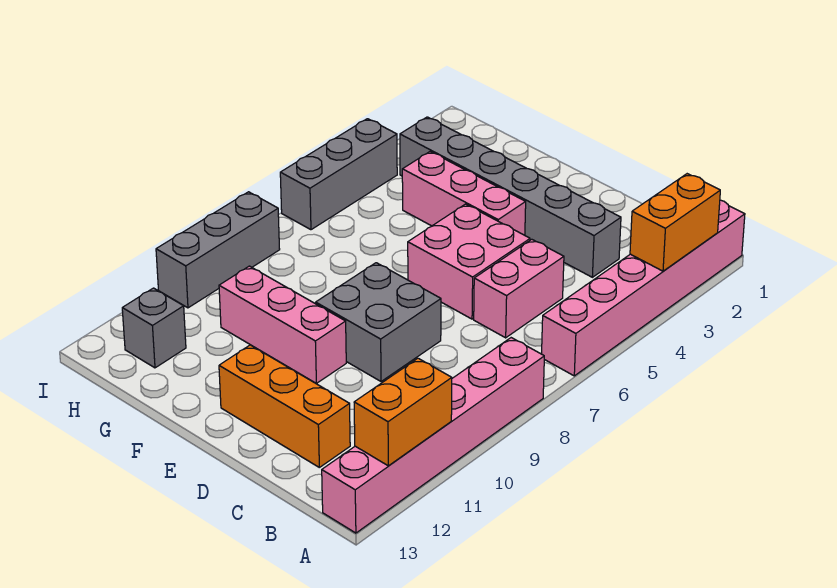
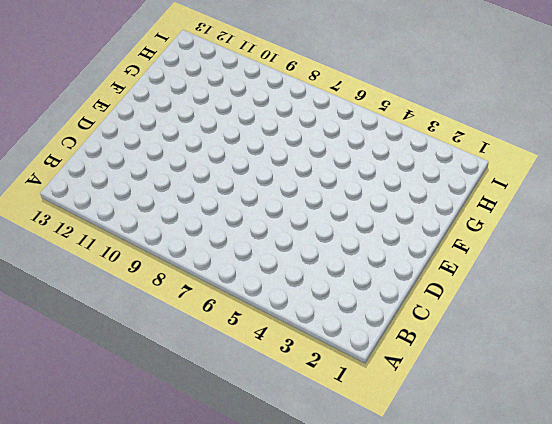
none -> pink 1x6 brick [542,200,745,376]
none -> pink 1x6 brick [322,338,544,533]
none -> grey 1x6 brick [400,117,621,277]

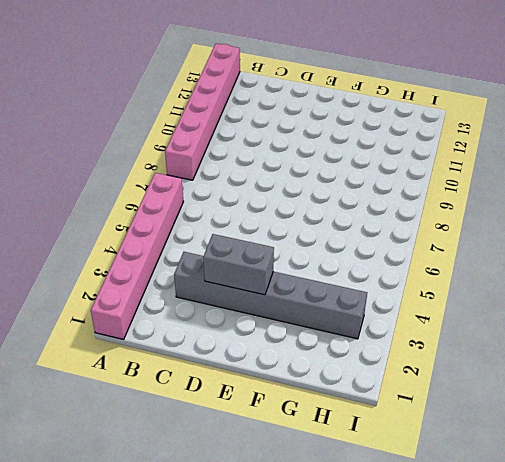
grey 1x2 brick [203,234,274,295] -> none
none -> pink 1x2 brick [474,239,564,338]
none -> orange 1x3 brick [219,345,350,467]
none -> pink 2x2 brick [408,204,530,319]

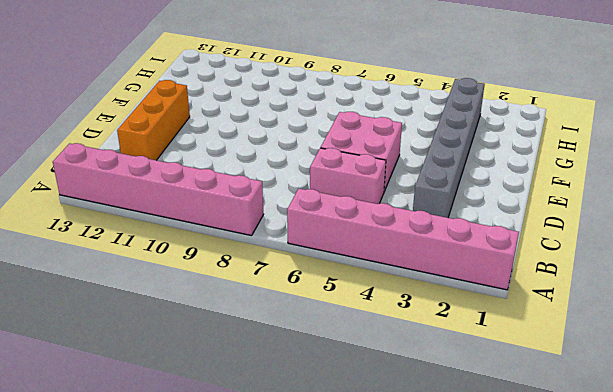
none -> grey 2x2 brick [316,263,441,381]
none -> pink 1x3 brick [402,152,526,235]
none -> pink 1x3 brick [219,266,346,383]

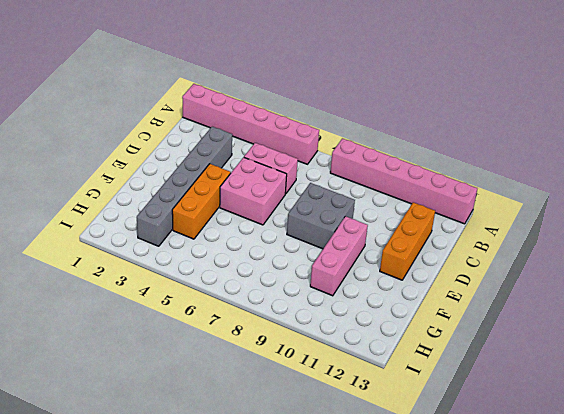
orange 1x3 brick [172,164,231,239] -> pink 1x3 brick [402,152,526,235]
none -> grey 1x1 brick [122,288,186,368]
none -> grey 1x3 brick [280,119,397,230]
none -> grey 1x3 brick [156,192,280,308]

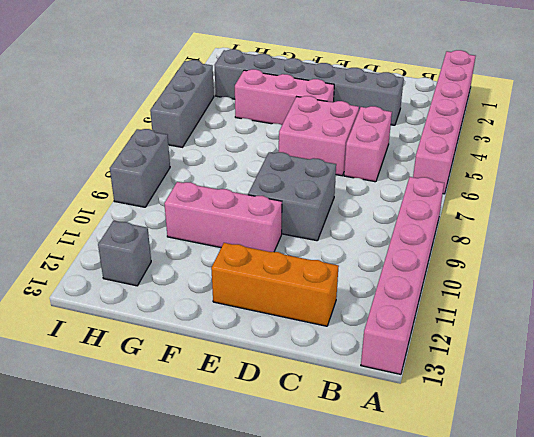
grey 1x2 brick [110,129,170,207] -> grey 1x3 brick [156,192,280,308]
none -> orange 1x2 brick [630,174,720,271]
none -> orange 1x2 brick [354,358,452,466]

